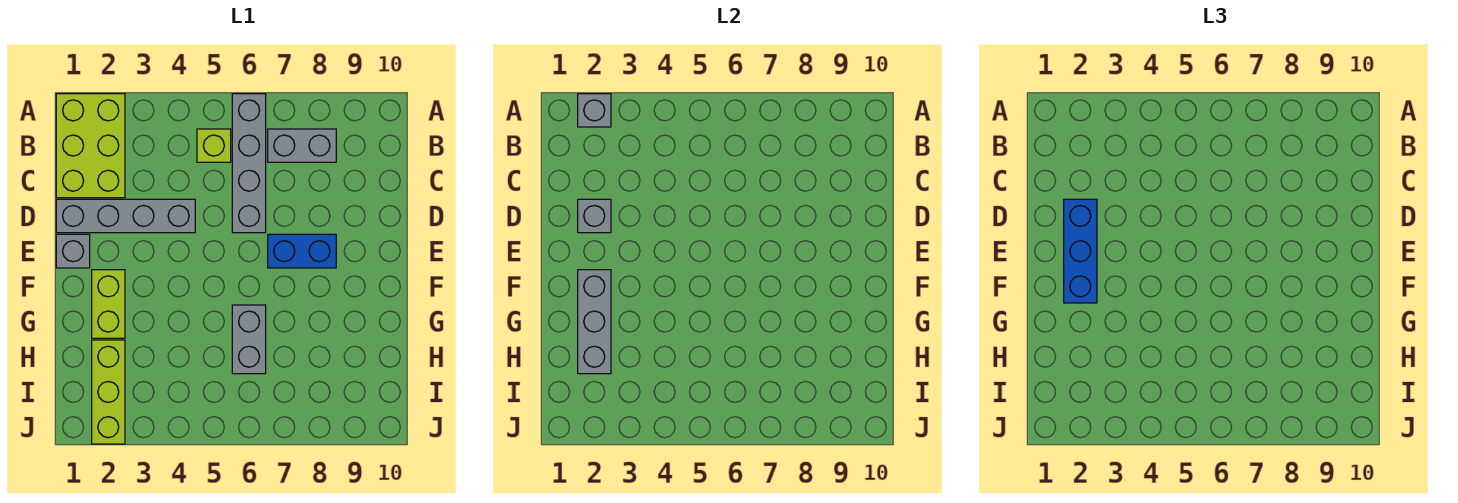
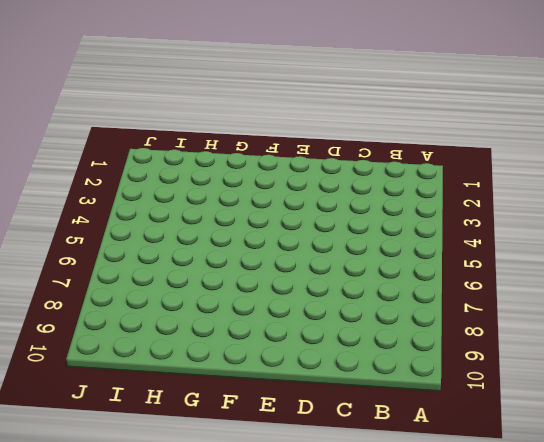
none -> lime 2x3 brick [56,94,125,198]
none -> grey 1x4 brick [232,94,266,233]
none -> lime 1x1 brick [197,129,231,162]

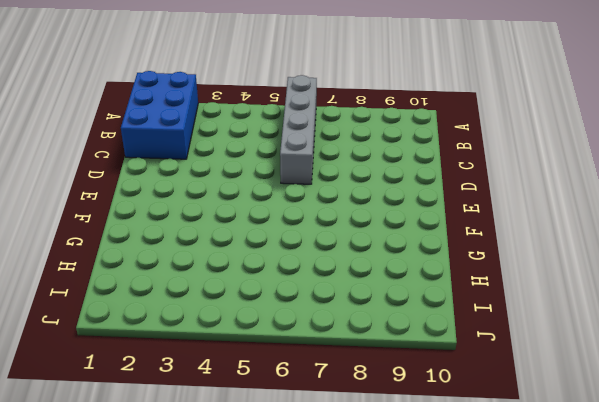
blue 2x3 brick [121,71,198,159] -> lime 2x3 brick [56,94,125,198]
none -> lime 1x1 brick [197,129,231,162]
none -> grey 1x2 brick [268,129,336,162]
none -> grey 1x4 brick [56,199,195,233]

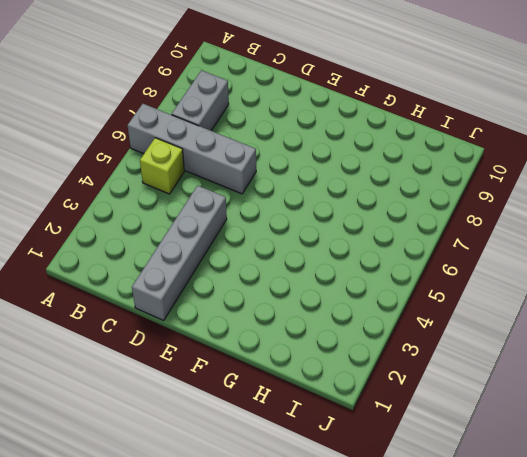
none -> lime 2x3 brick [56,94,125,198]
none -> grey 1x1 brick [56,234,90,268]
none -> blue 1x2 brick [268,234,336,268]

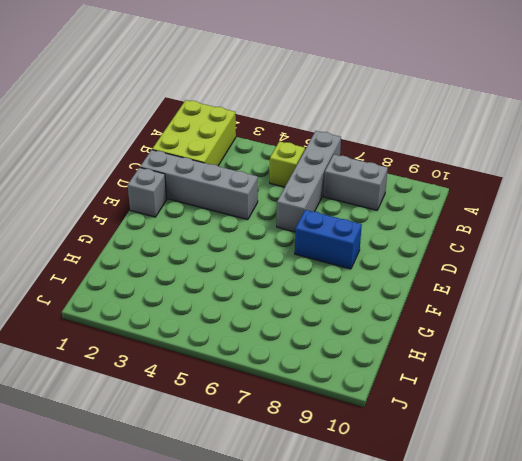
none -> lime 1x2 brick [92,270,125,338]
none -> grey 1x2 brick [232,305,266,374]
none -> lime 1x3 brick [92,340,125,444]

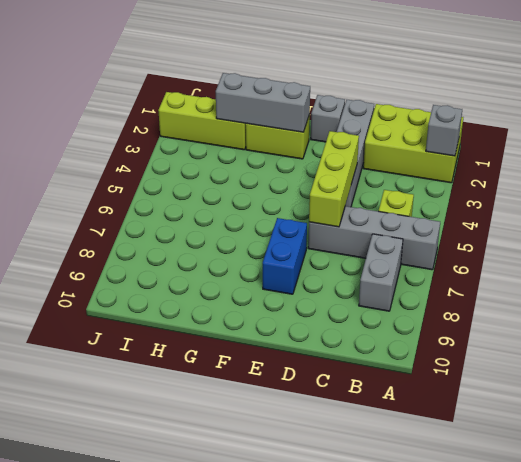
lime 1x3 brick [309,131,359,227] -> none
none -> grey 1x2 brick [232,305,266,374]
none -> grey 1x1 brick [578,199,611,233]
none -> blue 1x3 brick [1064,199,1097,303]

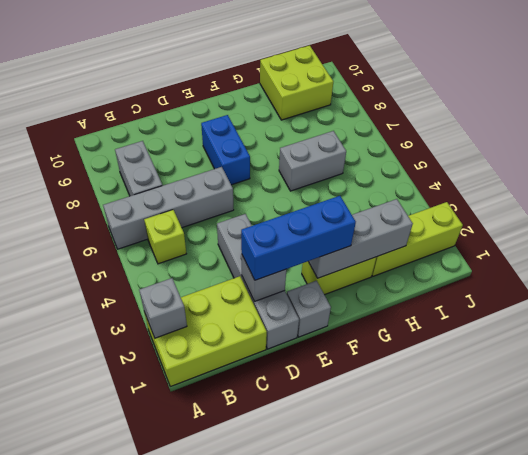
lime 2x2 brick [260,45,333,120] -> none

